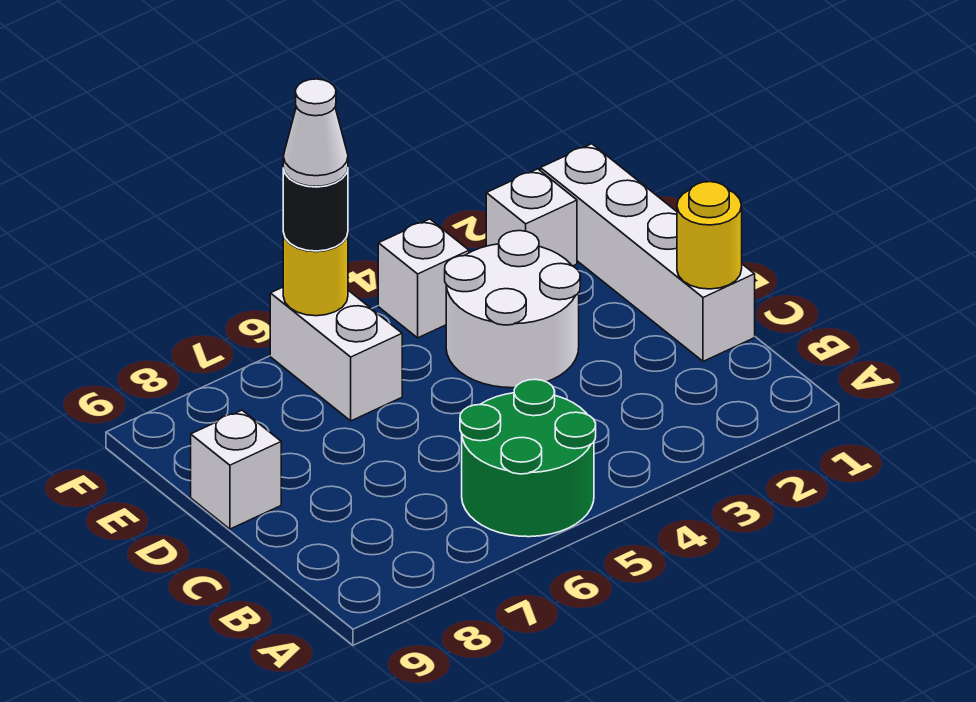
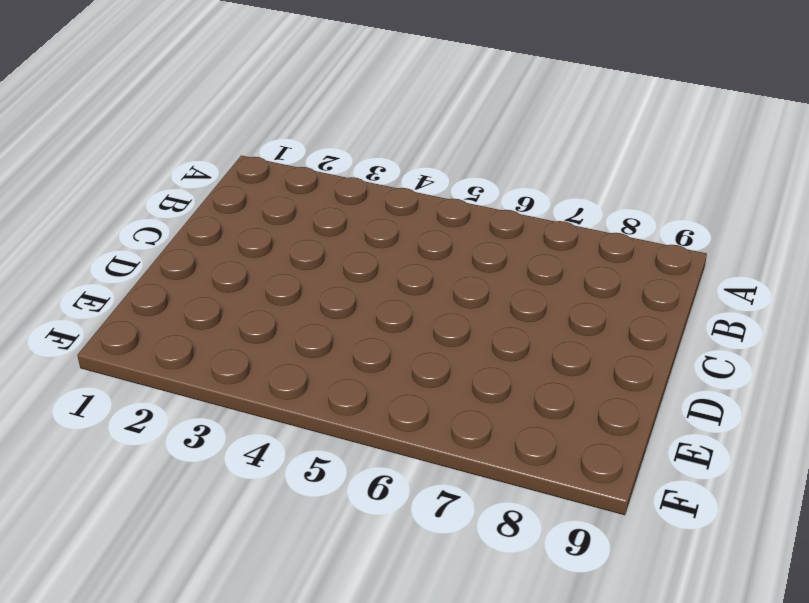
none -> green 2x2 round brick [460,379,596,537]
none -> white 1x4 brick [540,144,755,361]

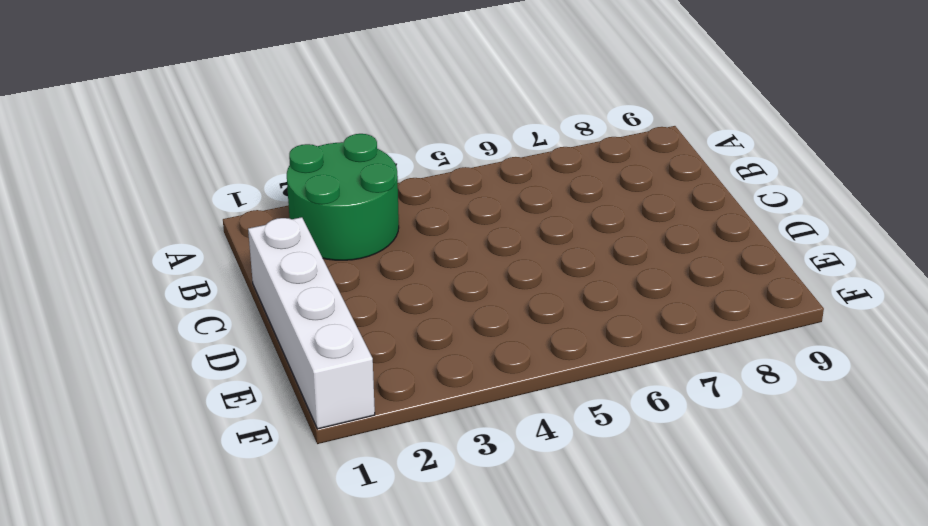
green 2x2 round brick [287,134,399,260] -> green 2x2 round brick moved to [460,379,596,537]
none -> white 2x2 round brick [445,231,580,388]
none -> white 1x1 brick [191,410,281,529]

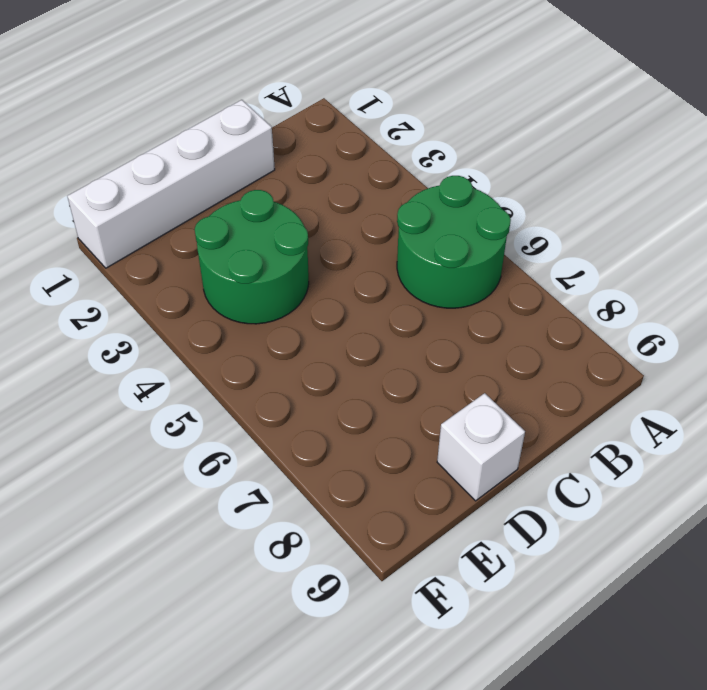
green 2x2 round brick [195,190,309,324] -> white 2x2 round brick [445,231,580,388]
none -> white 1x2 brick [270,287,402,421]
none -> white 1x1 brick [486,169,577,266]

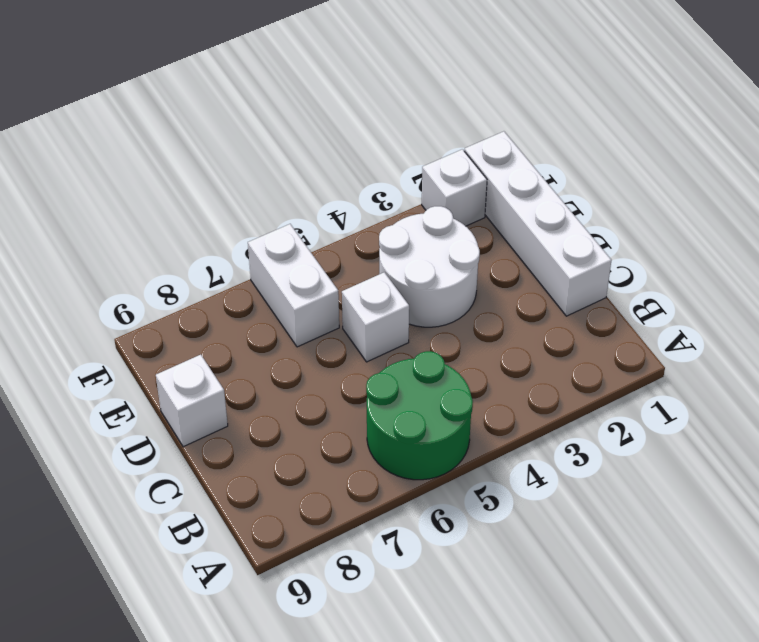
white 1x1 brick [342,272,409,362] -> white 1x1 brick moved to [378,219,469,338]
none -> yellow 1x1 round brick [677,182,742,289]
none -> yellow 1x1 round brick [283,233,348,316]

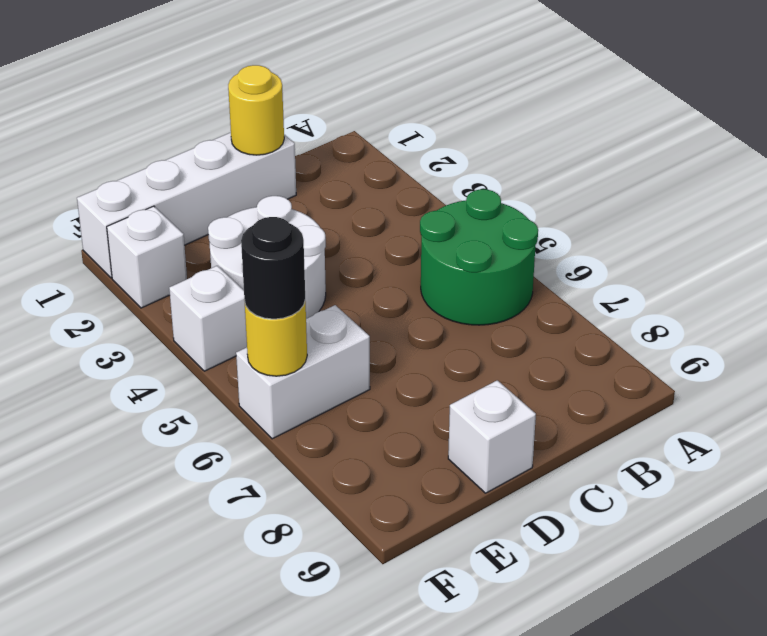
none -> white 1x1 cone [283,79,348,187]

